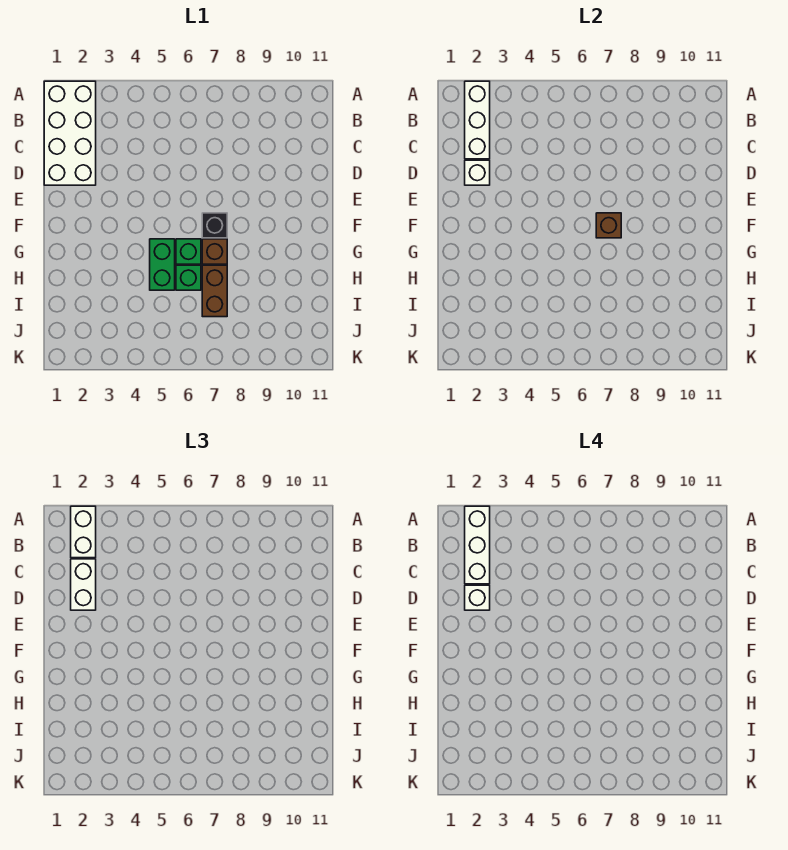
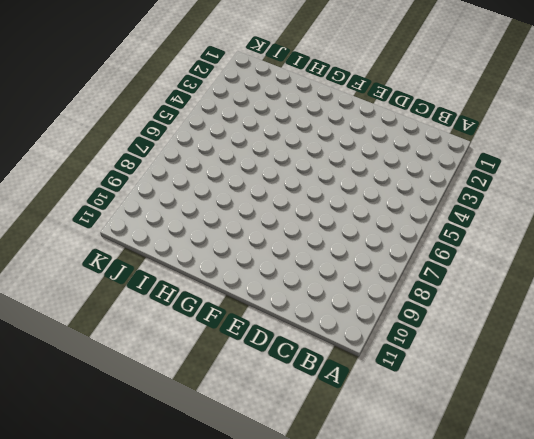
none -> white 2x4 brick [44,81,96,185]
none -> black 1x1 brick [202,213,227,238]
none -> green 1x2 brick [150,239,175,290]

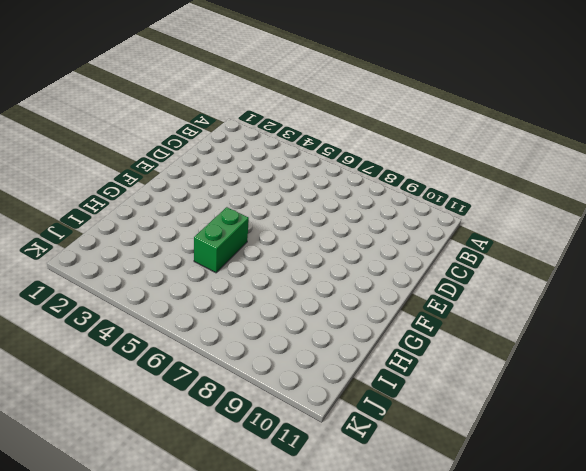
none -> white 2x4 brick [44,81,96,185]
none -> black 1x1 brick [202,213,227,238]
none -> green 1x1 brick [176,239,201,264]

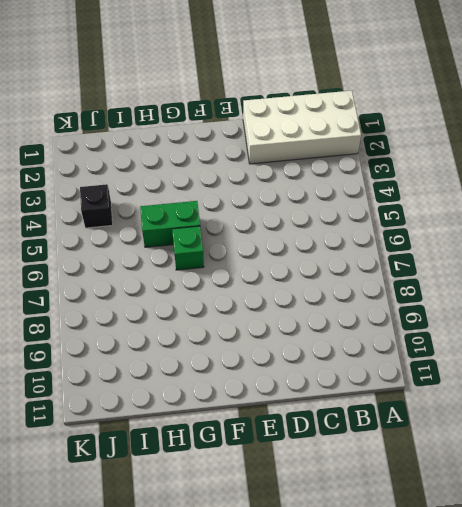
black 1x1 brick [80,184,113,228] -> black 1x1 brick moved to [202,213,227,238]
none -> brown 1x1 brick [202,239,227,264]
none -> green 1x1 brick [176,265,201,290]
none -> brown 1x2 brick [202,265,227,317]

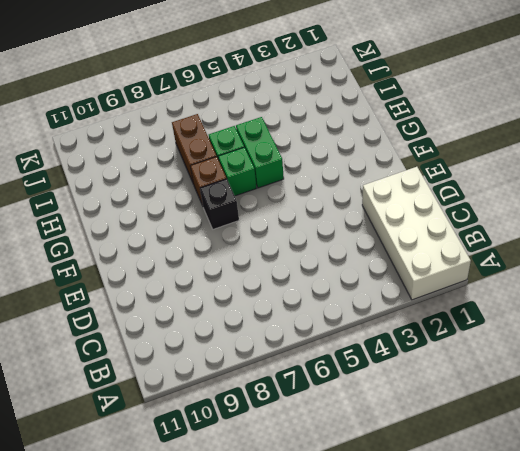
none -> white 1x3 brick [465,81,490,159]
none -> white 1x1 brick [465,160,490,185]
none -> brown 1x1 brick [596,213,621,238]

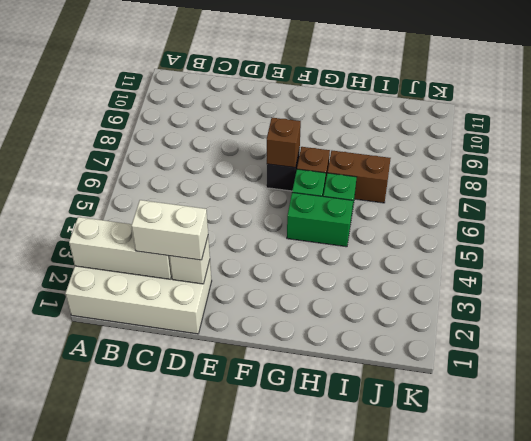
none -> white 1x2 brick [71,506,96,558]
none -> white 1x3 brick [465,506,490,584]
none -> white 1x1 brick [465,585,490,610]

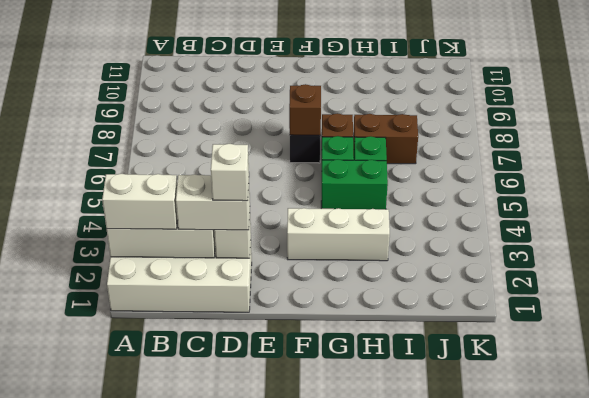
white 1x3 brick [287,208,390,261] -> white 1x3 brick moved to [465,506,490,584]

